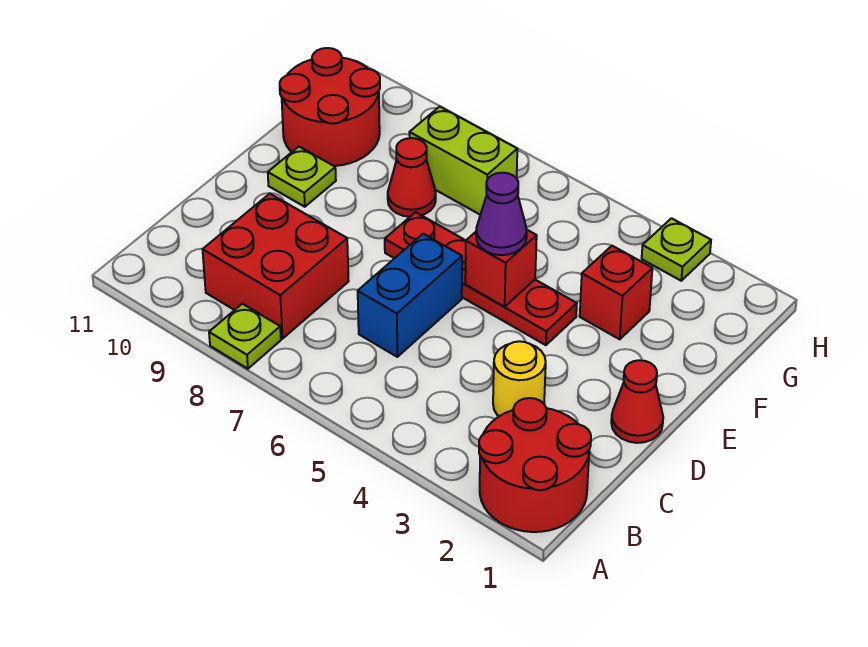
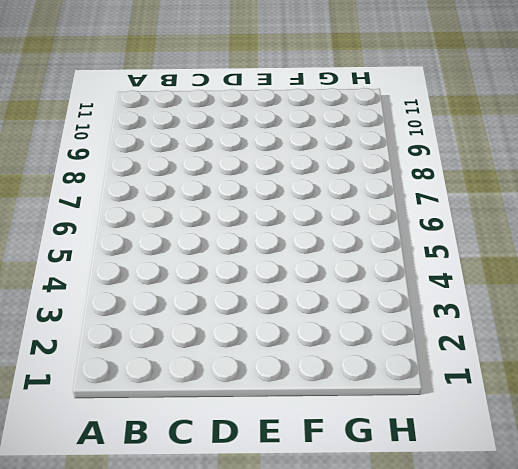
none -> red 2x2 round brick [479,398,591,532]
none -> lime 1x1 plate [209,304,281,369]
none -> red 2x2 brick [202,194,349,339]

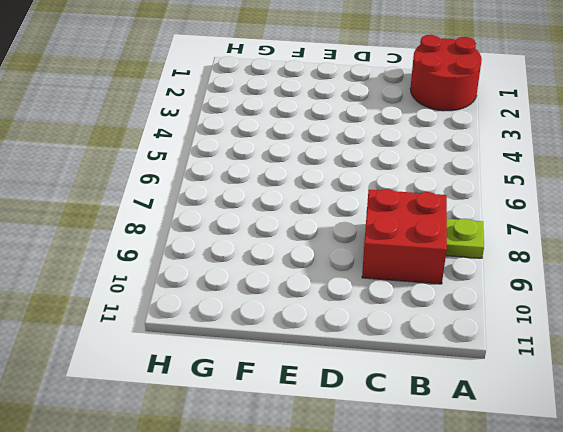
none -> yellow 1x1 round brick [493,341,546,416]
none -> blue 1x2 brick [358,234,462,357]
none -> red 1x1 cone [611,360,663,443]

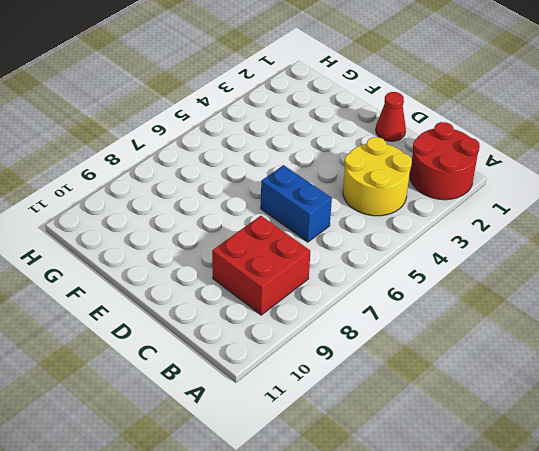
yellow 2x2 round brick [343,137,412,216] -> yellow 1x1 round brick [493,341,546,416]
none -> lime 1x1 plate [209,304,281,369]
none -> red 1x4 plate [385,212,577,345]
none -> lime 1x1 plate [268,147,336,207]

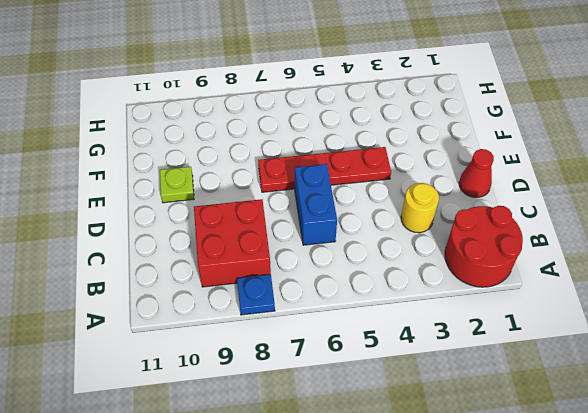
blue 1x1 plate [237,274,275,315] -> lime 1x1 plate [209,304,281,369]
none -> red 1x1 brick [580,246,652,339]
none -> red 1x1 cone [388,138,436,217]
none -> red 2x2 round brick [280,48,380,166]

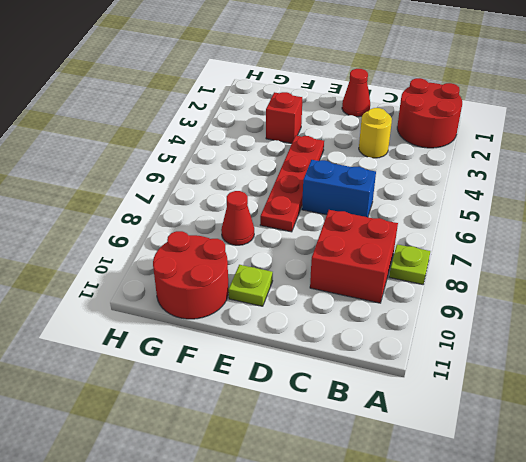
none -> lime 1x2 brick [409,107,517,215]
none -> lime 1x1 plate [642,218,711,281]
none -> red 1x1 brick [465,230,537,307]

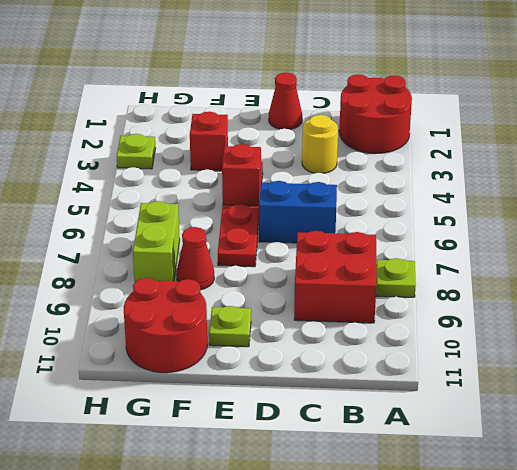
none -> purple 1x1 cone [476,173,527,255]

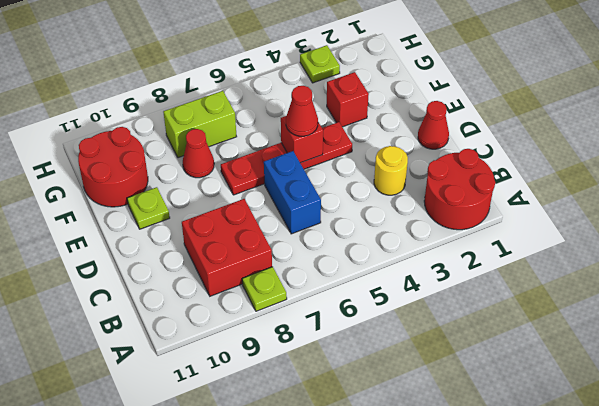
red 1x1 cone [286,86,318,136] -> purple 1x1 cone [476,173,527,255]

